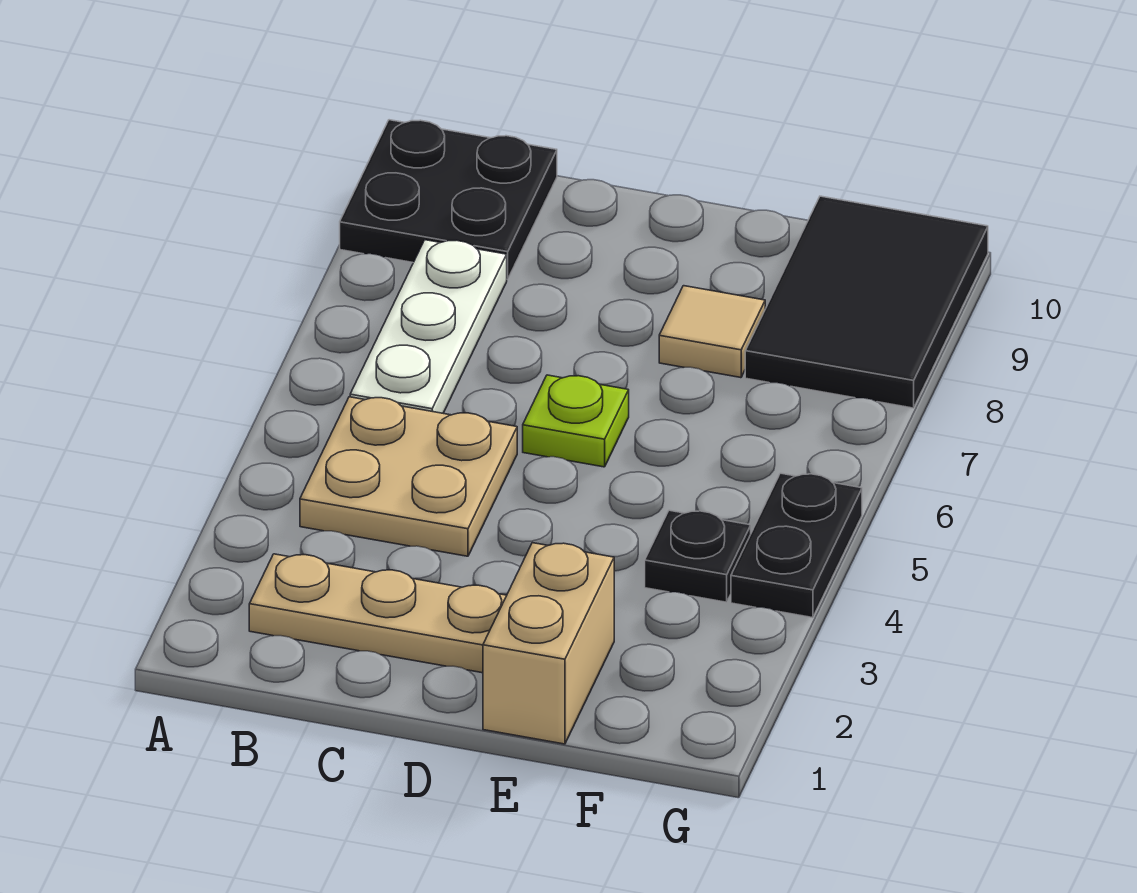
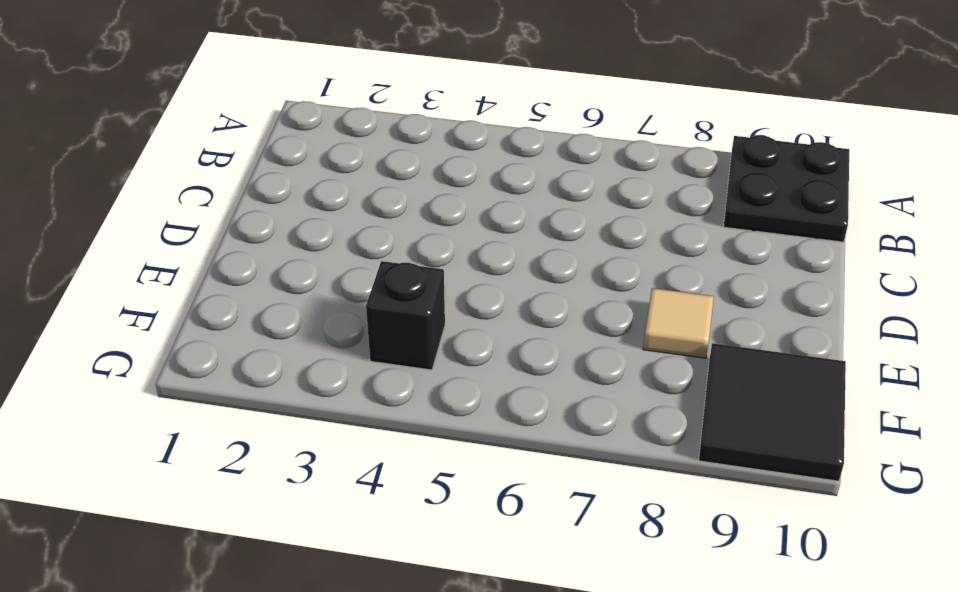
black 1x1 brick [366,261,445,370] -> black 1x1 plate [645,510,751,602]
black 2x2 tile [699,343,846,481] -> black 2x3 tile [745,196,988,408]
none -> tan 1x3 plate [249,554,507,673]
none -> tan 2x2 plate [300,397,517,556]

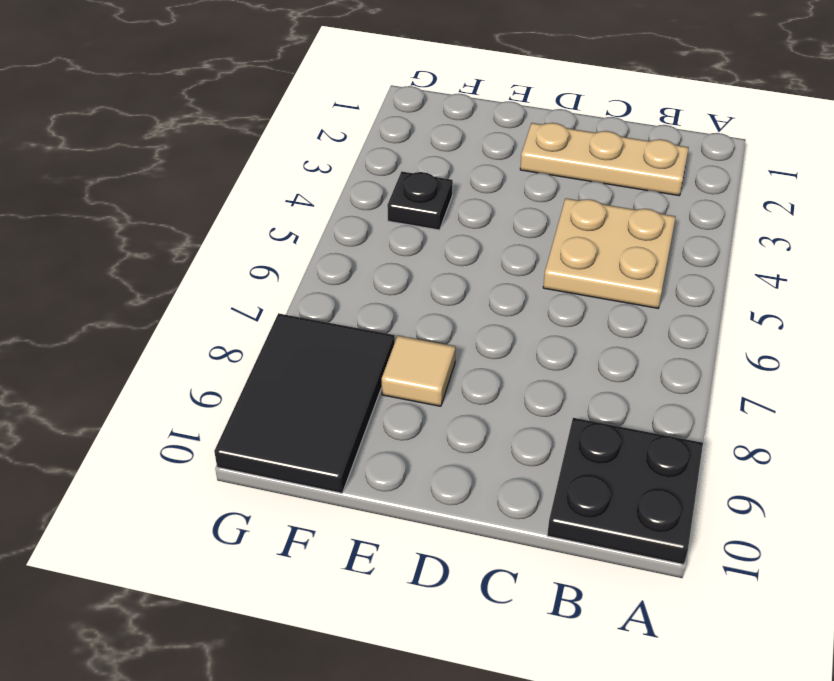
none -> white 1x3 plate [350,240,507,413]
none -> lime 1x1 plate [523,375,629,467]

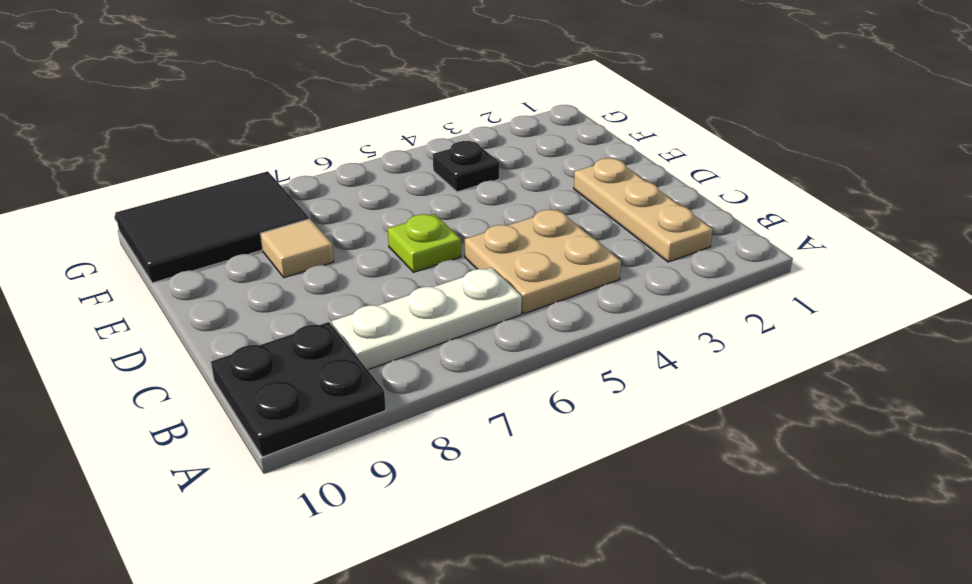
none -> tan 1x2 brick [483,543,614,744]
none -> black 1x2 plate [731,473,862,618]

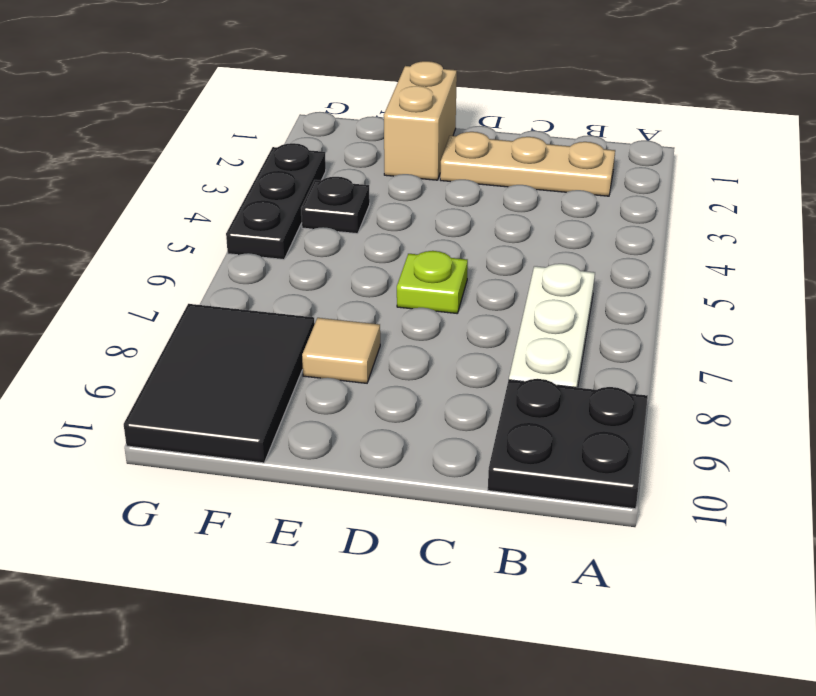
black 1x3 plate [226,143,326,260] -> black 1x2 plate [731,473,862,618]
none -> tan 2x2 plate [300,397,517,556]

